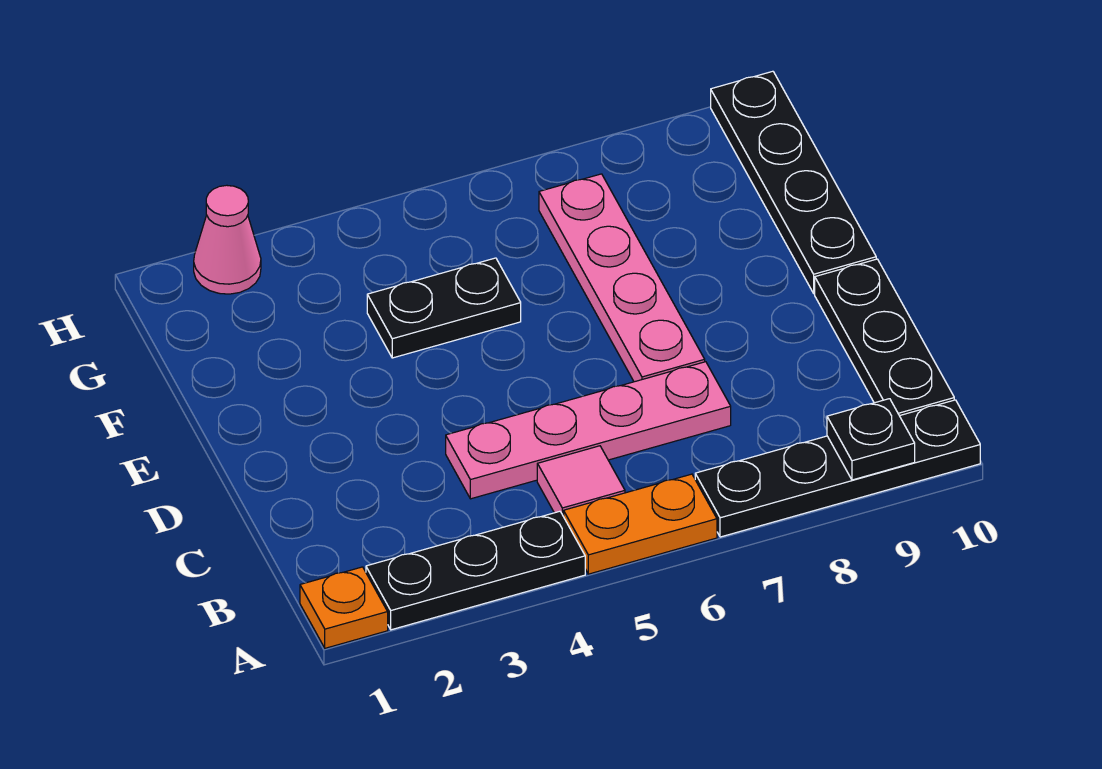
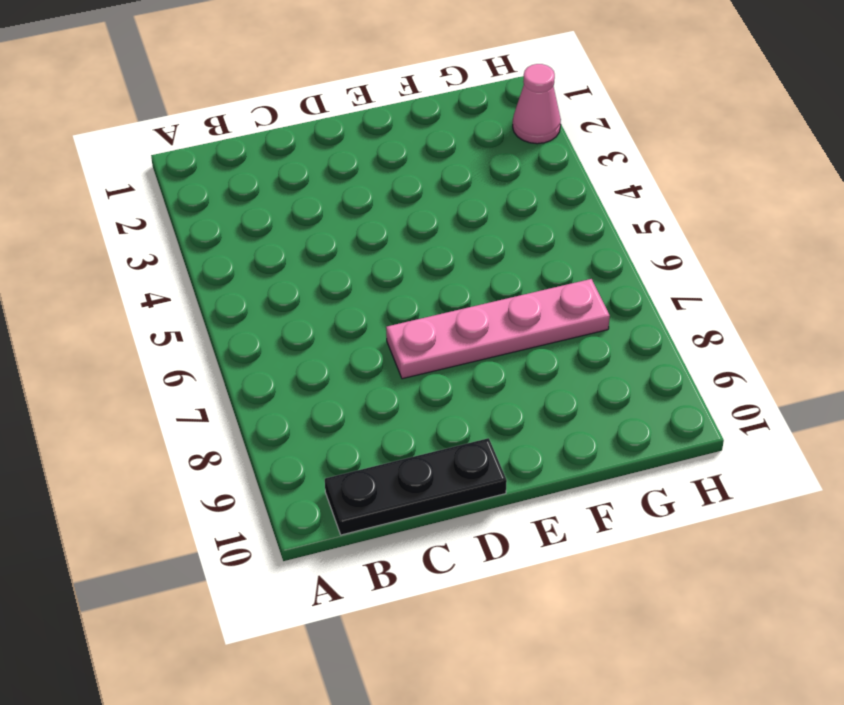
none -> orange 1x1 plate [300,567,388,648]
none -> black 1x3 plate [366,511,585,630]
none -> orange 1x2 plate [564,474,717,574]

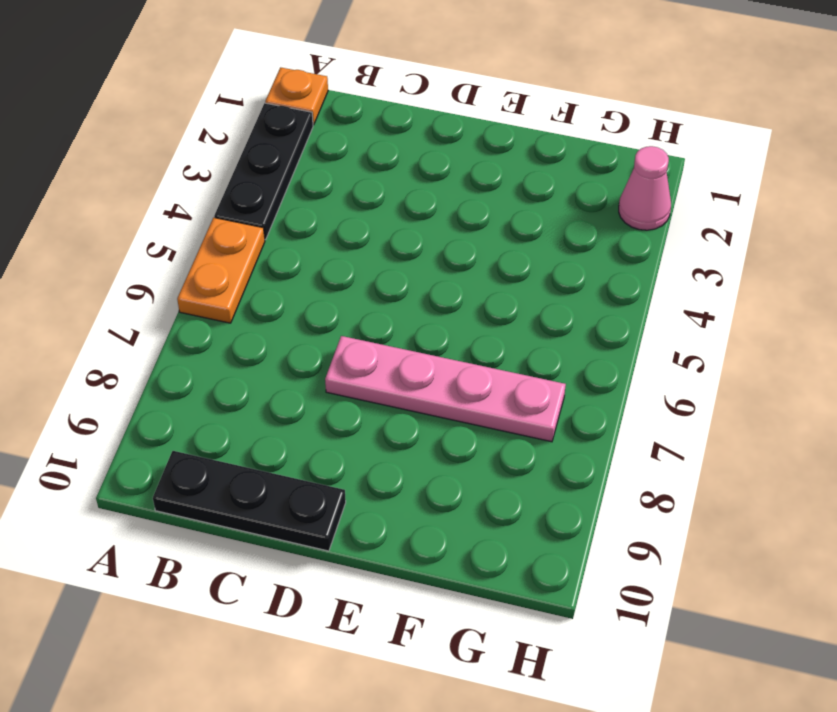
none -> black 1x4 plate [695,400,980,537]
none -> pink 1x1 tile [537,446,625,517]
none -> pink 1x4 plate [446,362,731,499]

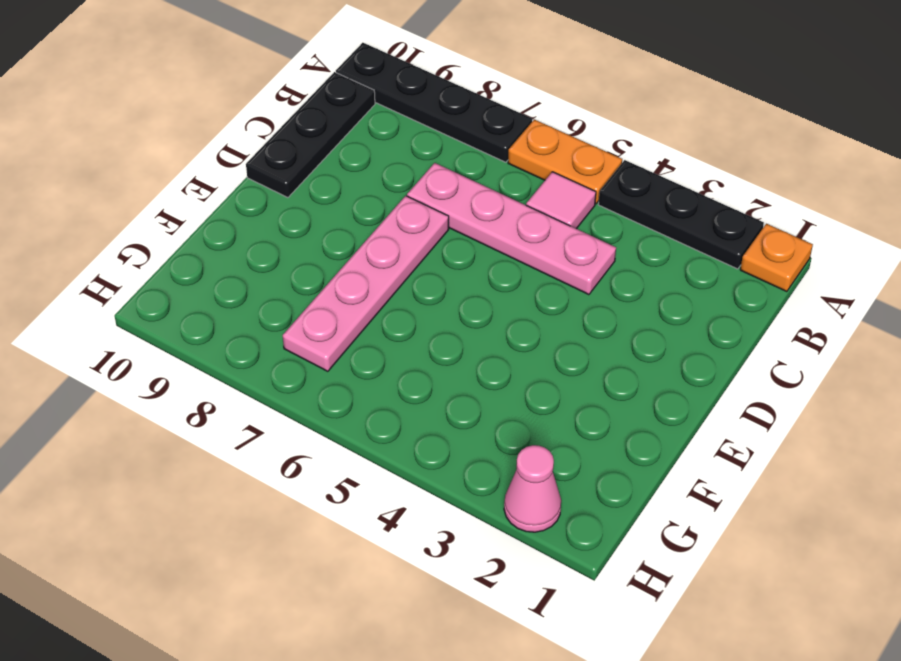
none -> black 1x4 plate [711,71,876,293]
none -> black 1x2 plate [367,258,521,358]
none -> black 1x1 plate [827,399,915,480]

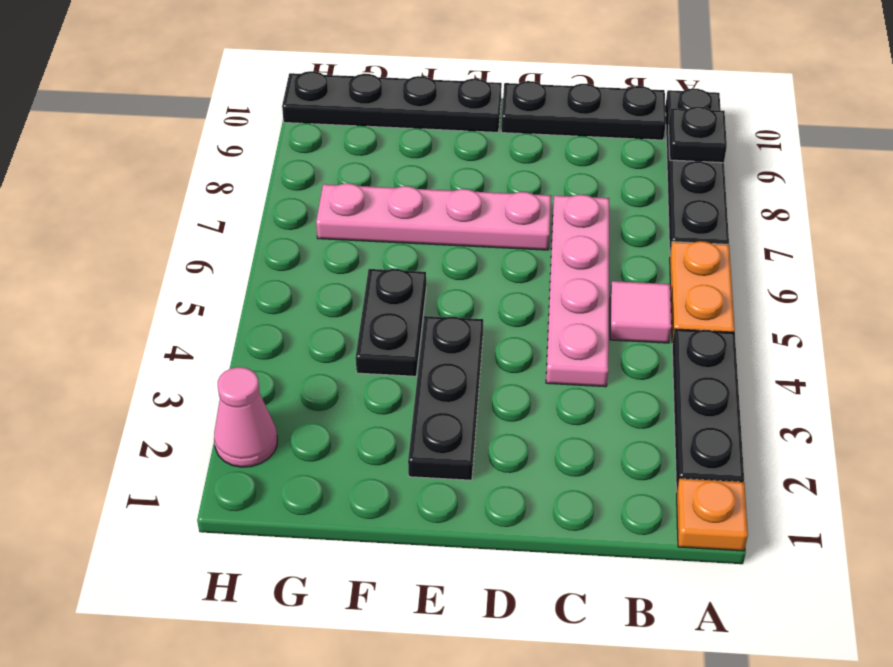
black 1x3 plate [408,316,483,480] -> none

